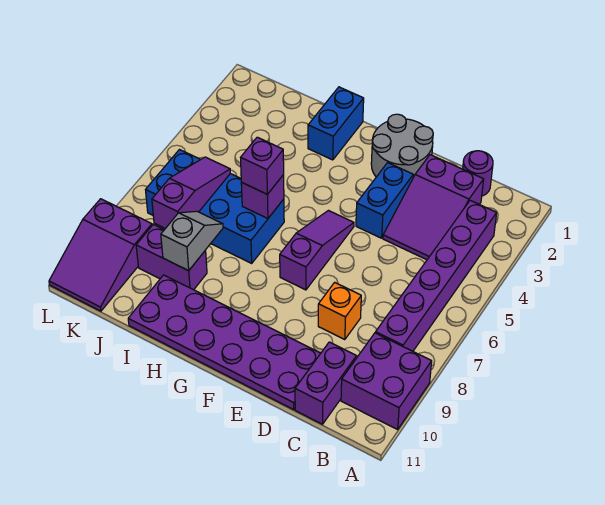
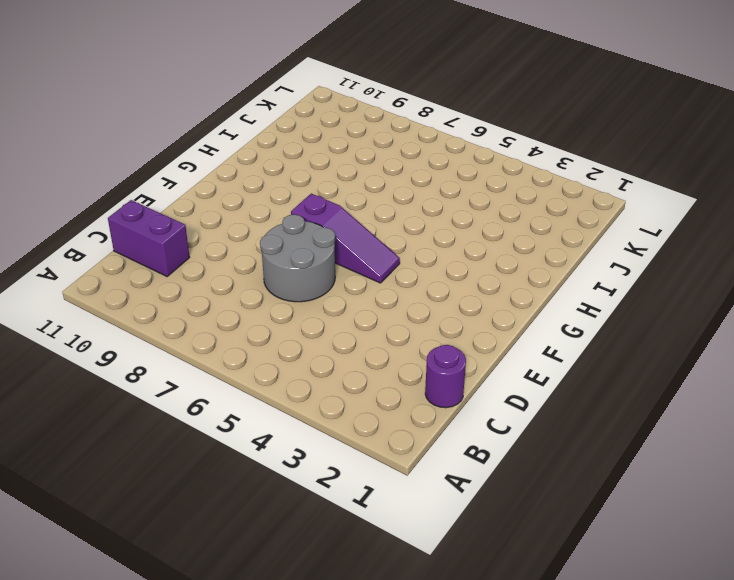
grey 2x2 round brick [260,215,335,302] -> grey 2x2 round brick moved to [371,114,433,177]
none -> purple 2x2 brick [341,333,432,429]
none -> purple 1x6 brick [376,200,497,351]
none -> purple 2x3 slope [383,155,484,260]

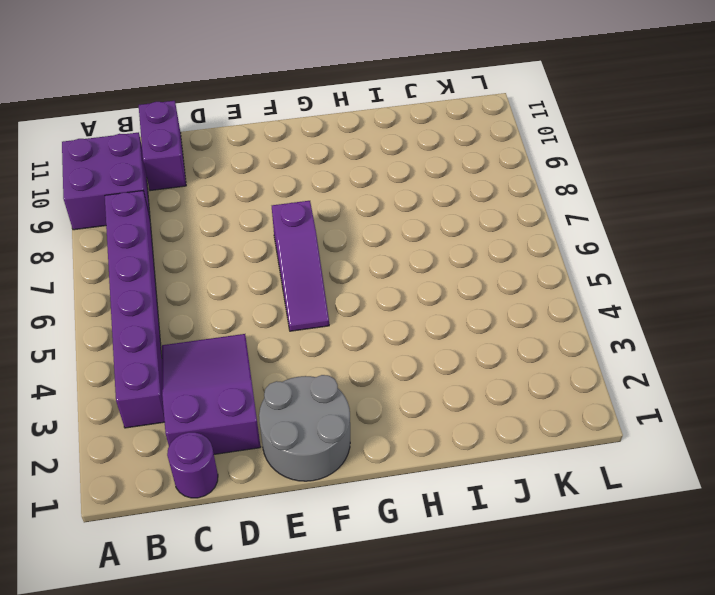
none -> orange 1x1 brick [318,282,361,340]
none -> purple 2x6 plate [128,275,321,410]
none -> blue 1x2 brick [356,163,413,238]

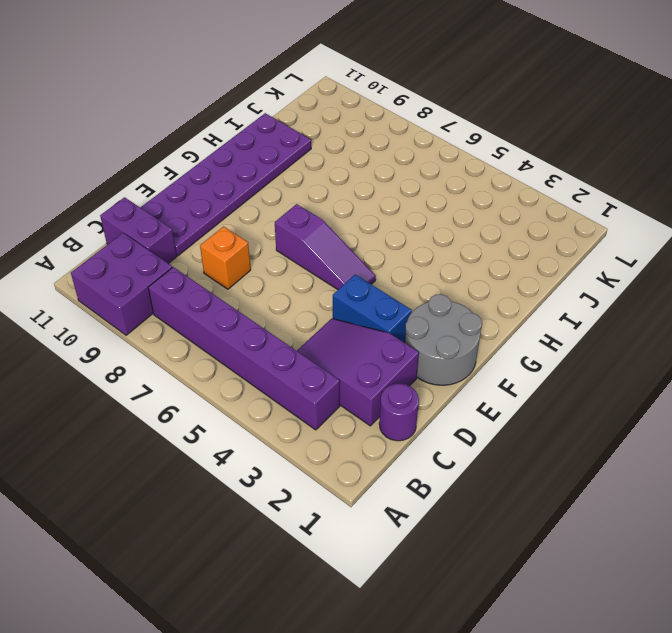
none -> blue 1x2 brick [308,87,364,160]
none -> blue 2x4 brick [146,150,284,263]
none -> purple 1x2 brick [136,225,207,290]

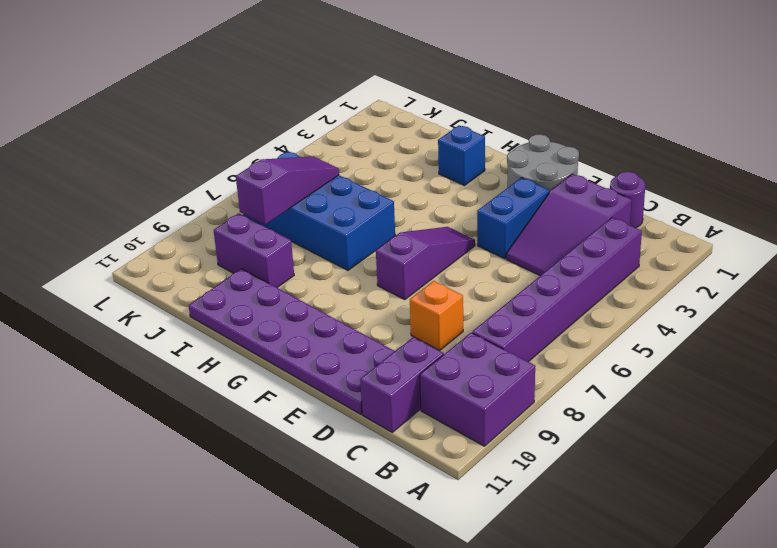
blue 1x1 brick [438,125,485,185] -> blue 1x2 brick [308,87,364,160]
none -> purple 2x3 slope [49,199,152,311]
none -> purple 1x1 brick [241,175,284,218]
none -> grey 1x2 slope [161,211,223,271]

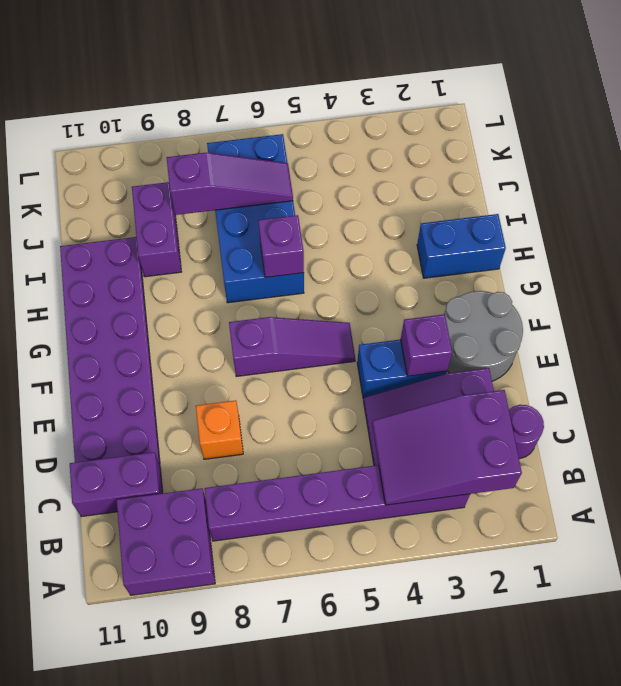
purple 2x3 slope [372,390,522,505] -> purple 2x3 slope moved to [49,199,152,311]
purple 1x1 brick [401,314,452,376] -> purple 1x1 brick moved to [241,137,284,194]
none -> grey 1x2 slope [161,211,223,271]

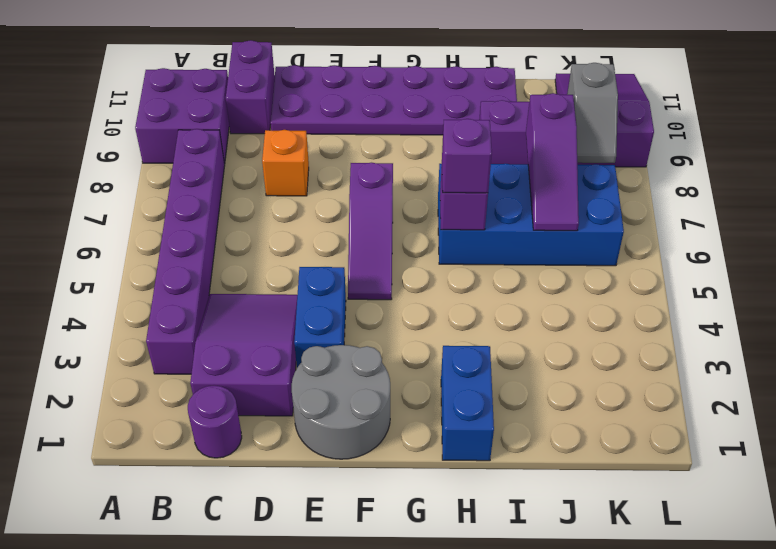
grey 1x2 slope [567,63,618,163] -> grey 1x2 slope moved to [161,211,223,271]

